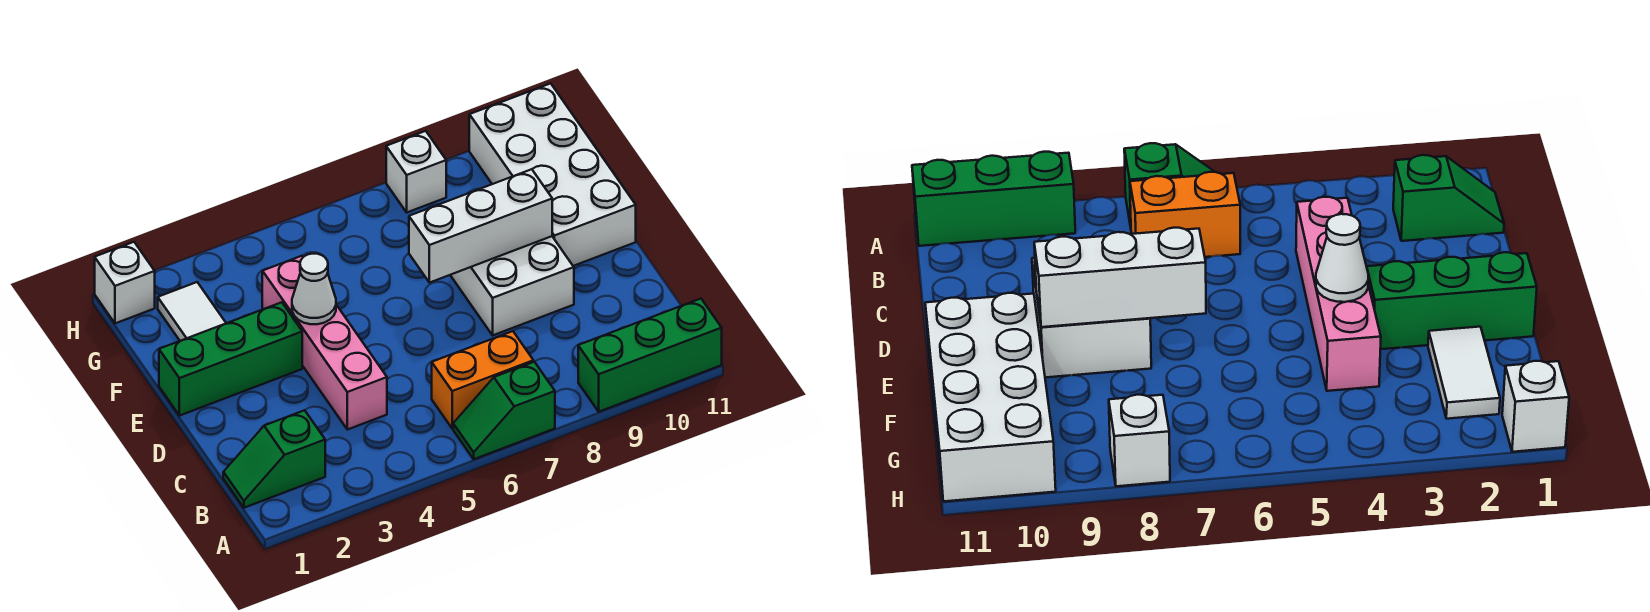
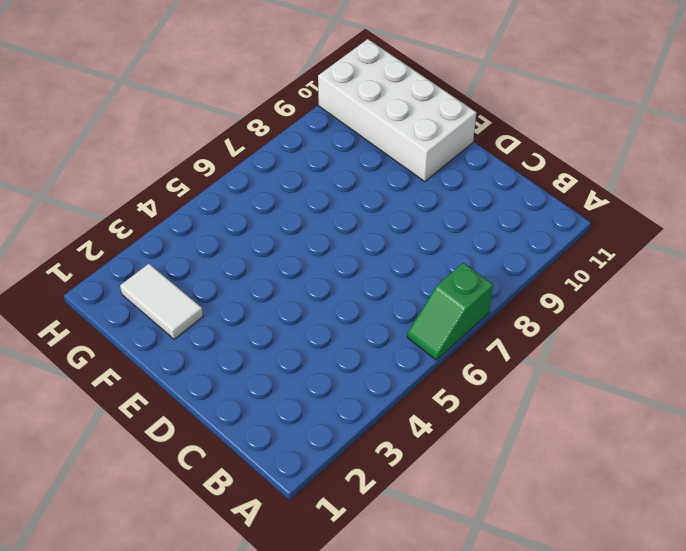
none -> green 1x3 brick [578,299,722,412]
none -> green 1x2 slope [223,410,325,508]
none -> orange 1x2 brick [432,331,533,429]

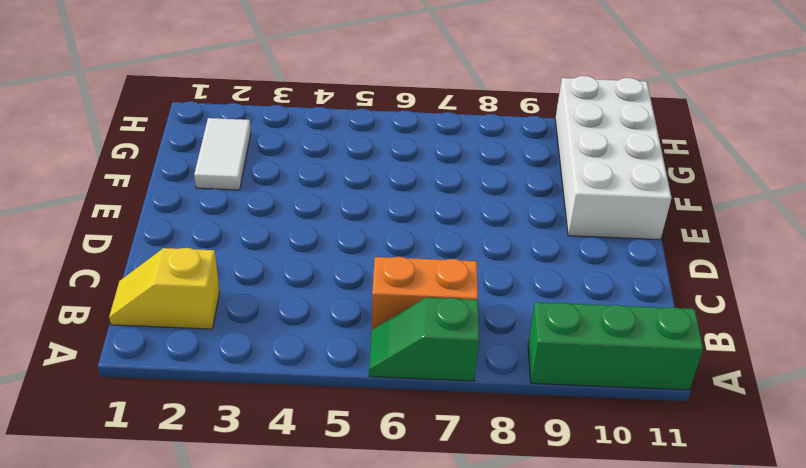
yellow 1x2 slope [109,248,220,329] -> green 1x2 slope [223,410,325,508]
none -> pink 1x4 brick [262,256,387,430]
none -> white 2x2 brick [451,236,574,335]
none -> green 1x3 brick [159,302,302,416]

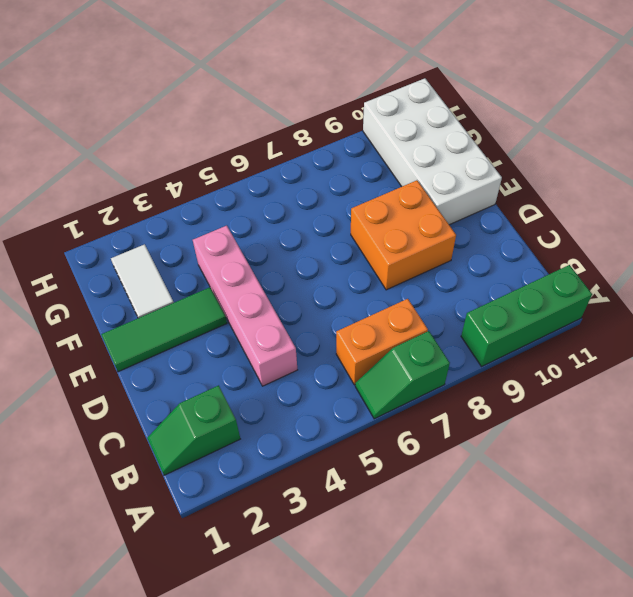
orange 2x2 brick [351,180,456,290] -> white 2x2 brick [451,236,574,335]
green 1x3 tile [101,287,227,372] -> green 1x3 brick [159,302,302,416]
none -> white 1x1 brick [95,242,155,323]
none -> white 1x1 brick [386,131,446,212]
none -> white 1x1 cone [292,254,336,324]

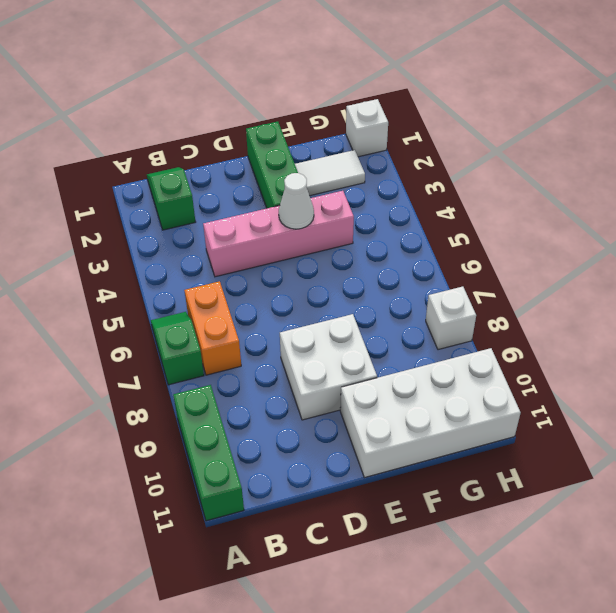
none -> white 1x3 brick [409,169,552,283]

